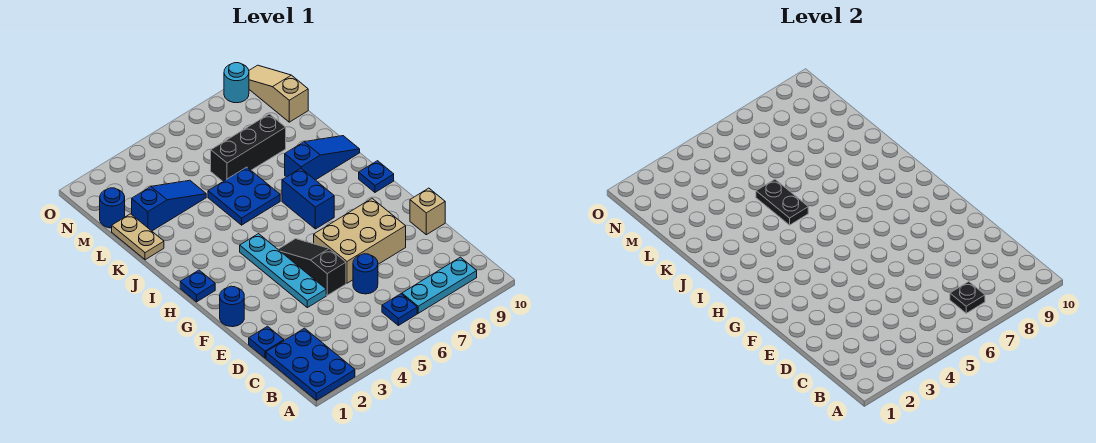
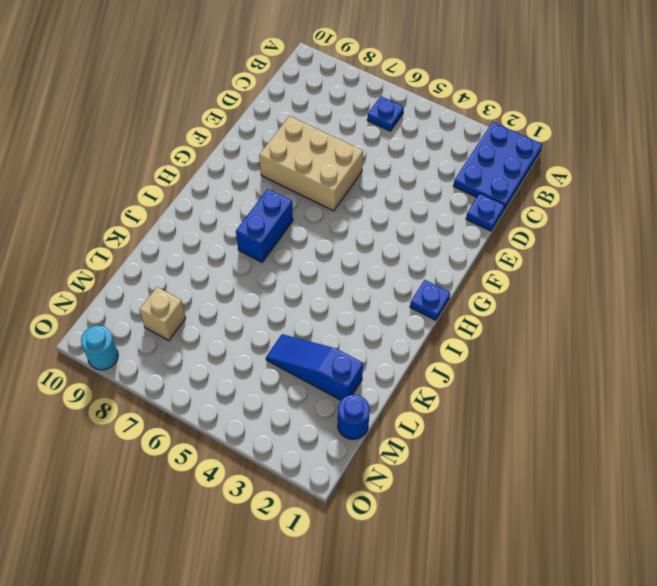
tan 1x1 brick [139,287,186,340] -> tan 1x1 brick moved to [410,188,445,235]
none -> cyan 1x3 plate [402,257,477,313]
none -> blue 1x1 round brick [353,254,378,294]
none -> cyan 1x4 plate [240,234,326,308]

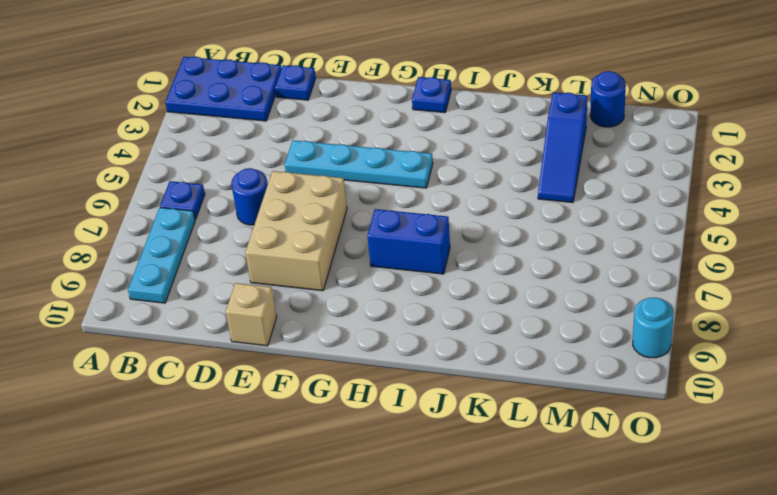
none -> black 1x3 slope [278,239,346,295]
none -> blue 1x1 round brick [220,286,244,327]
none -> blue 1x1 plate [359,161,394,192]

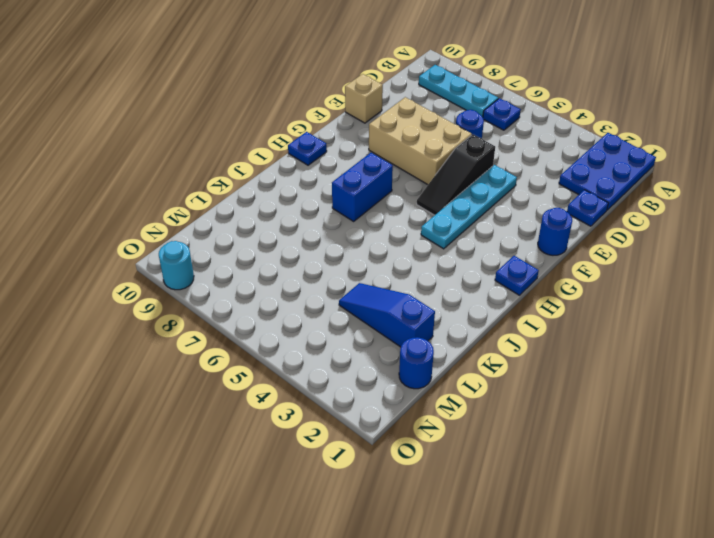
none -> blue 2x2 plate [208,167,280,225]
none -> blue 1x3 slope [285,136,360,180]
none -> tan 1x2 plate [112,214,164,260]

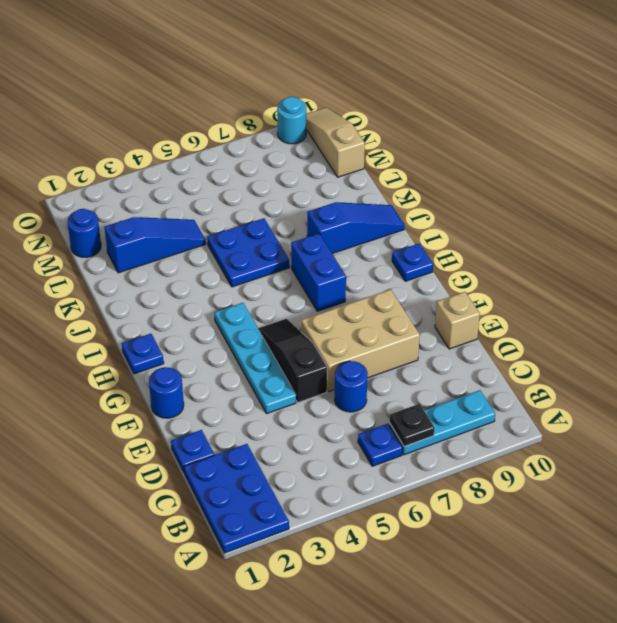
none -> tan 1x2 plate [112,214,164,260]
none -> black 1x3 brick [211,114,286,181]
none -> black 1x2 plate [756,179,808,225]

